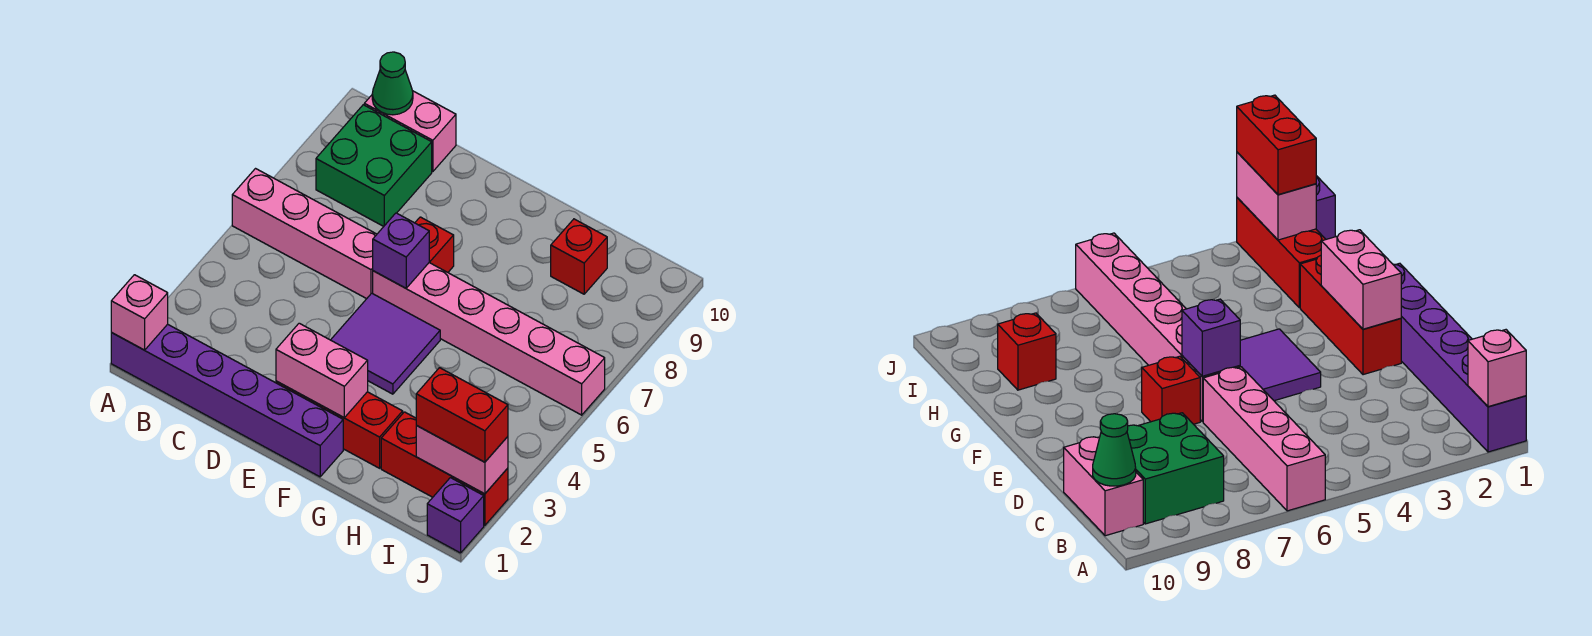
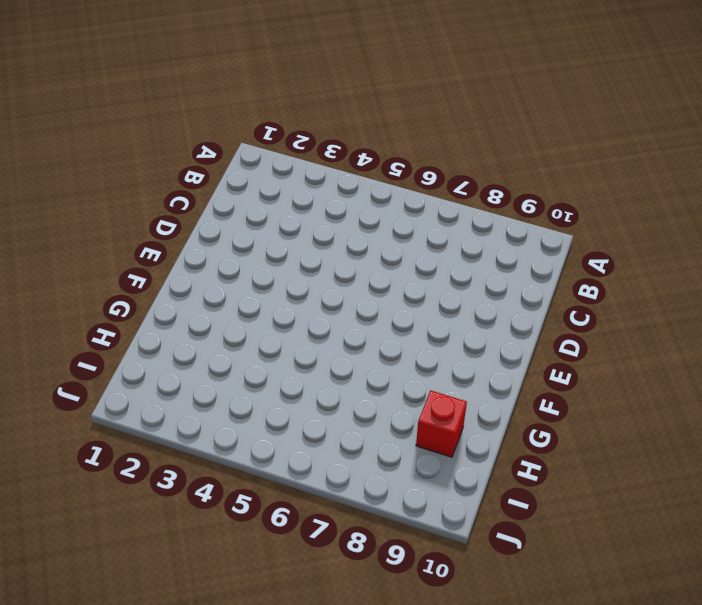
none -> purple 1x6 brick [111,324,343,477]
none -> pink 1x4 brick [232,169,377,299]
none -> green 2x2 brick [316,105,432,226]

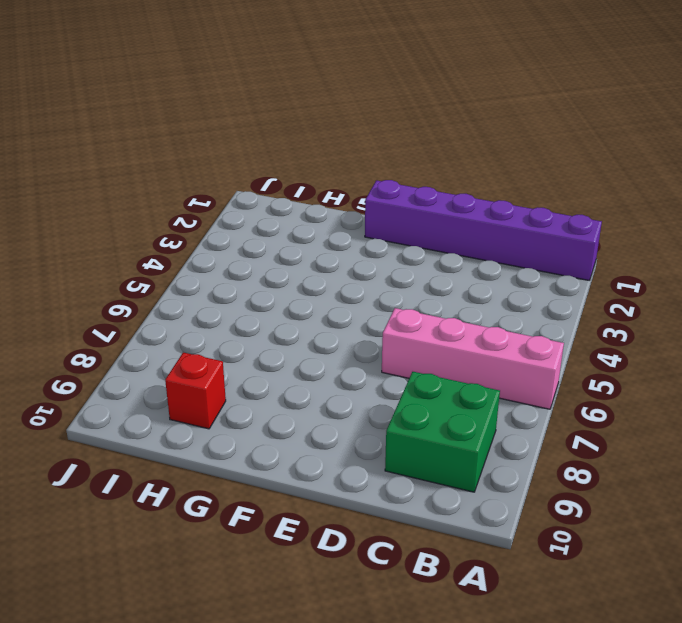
none -> pink 1x2 brick [364,91,456,172]
none -> red 1x3 brick [276,381,403,468]
none -> purple 2x2 tile [331,293,440,394]

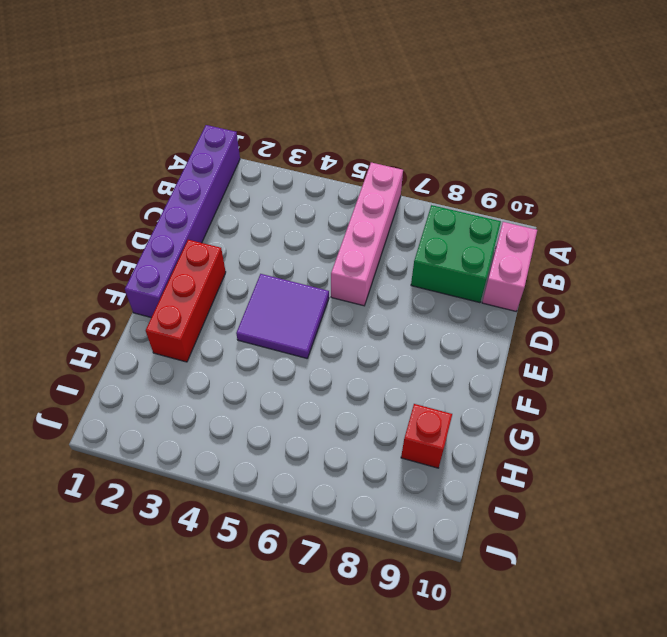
none -> pink 1x6 brick [373,263,605,415]
none -> red 1x1 brick [415,217,454,272]
none -> red 1x3 brick [381,412,508,525]

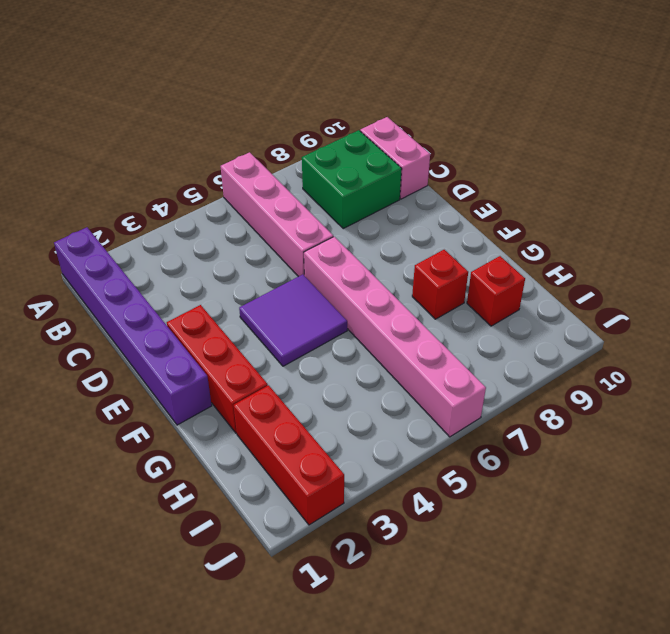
red 1x1 brick [412,250,468,319] -> red 1x1 brick moved to [415,217,454,272]
none -> purple 1x1 brick [427,478,484,553]
none -> pink 1x1 brick [111,275,168,350]
none -> green 1x1 cone [372,52,413,115]

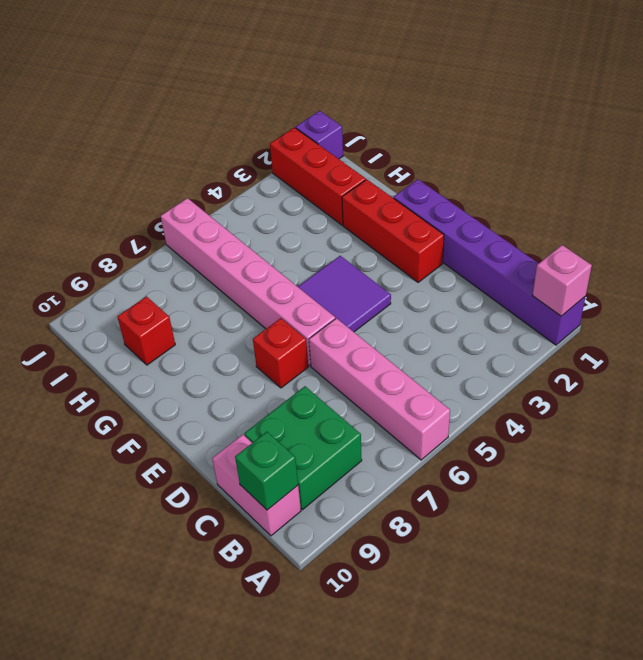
green 1x1 brick [235,432,298,510] -> green 1x1 cone [372,52,413,115]
none -> pink 1x2 brick [276,323,368,417]
none -> purple 1x1 brick [373,213,429,288]
none -> pink 1x2 brick [416,426,508,494]

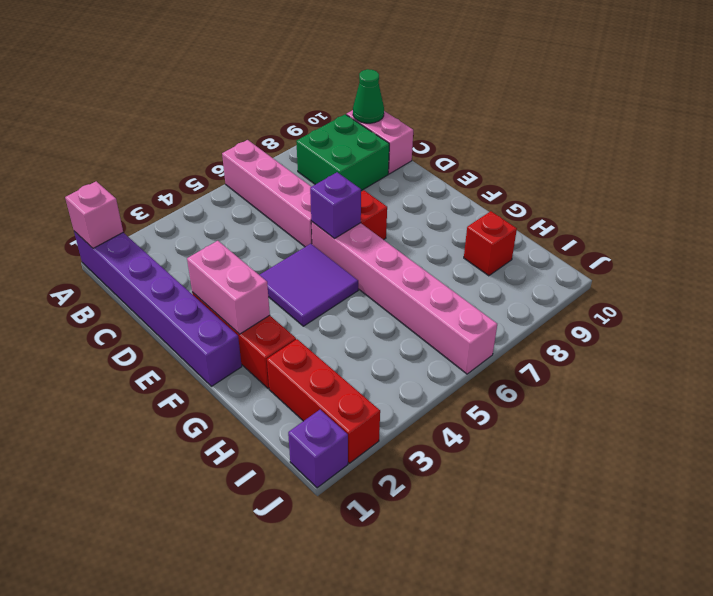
none -> pink 1x2 brick [416,426,508,494]
none -> red 1x2 brick [416,368,508,462]

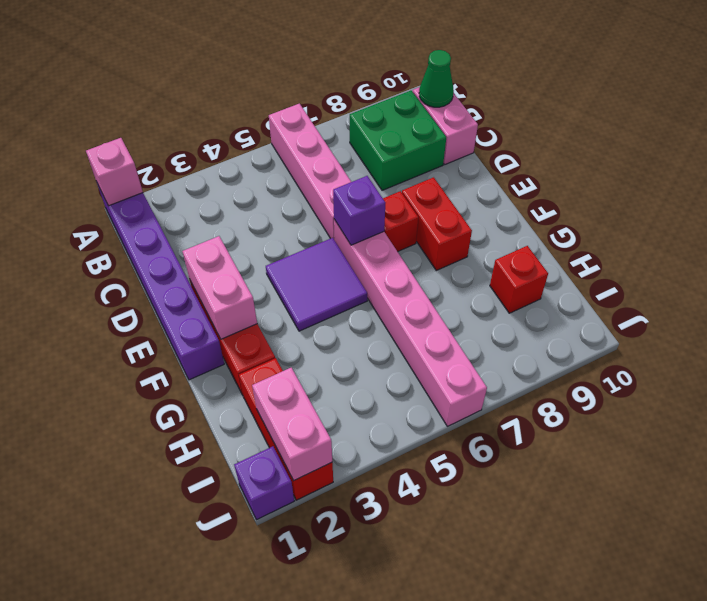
red 1x2 brick [402,177,472,270] -> red 1x2 brick moved to [416,368,508,462]

